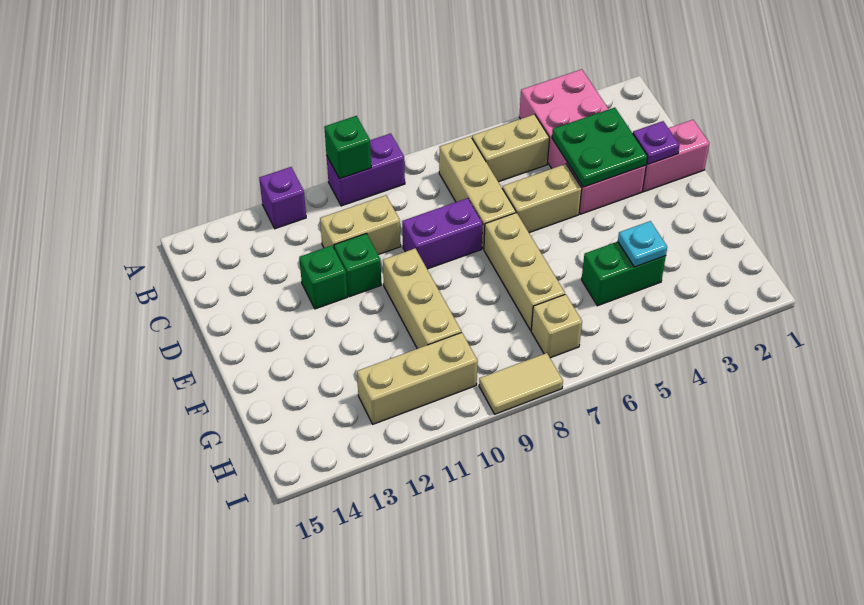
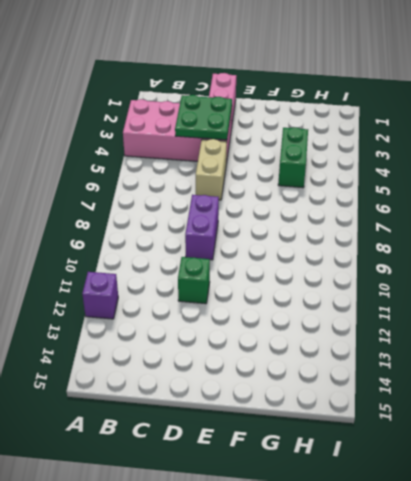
none -> purple 1x2 brick [326,133,405,206]
none -> tan 1x2 brick [472,114,549,182]
none -> tan 1x3 brick [439,136,516,249]

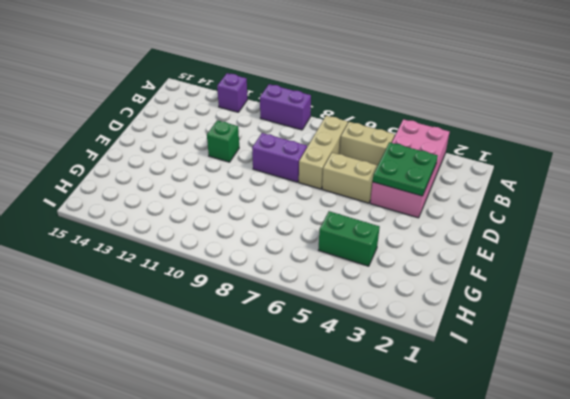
none -> tan 1x2 brick [320,195,401,255]
none -> pink 1x2 brick [643,120,709,192]
none -> green 1x1 brick [299,245,347,309]

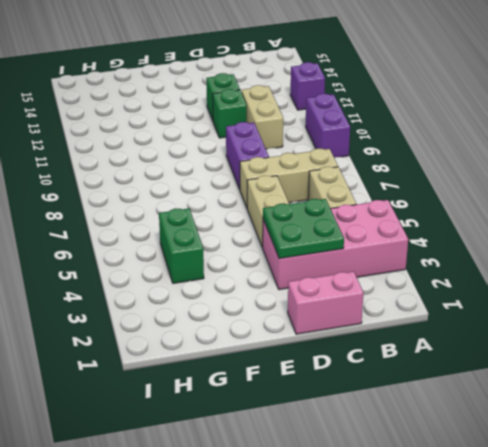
pink 1x2 brick [288,271,363,334] -> pink 1x2 brick turned to [643,120,709,192]
none -> tan 1x3 brick [484,213,565,330]
none -> tan 1x3 brick [383,248,461,349]
none -> tan 1x1 brick [531,294,582,358]

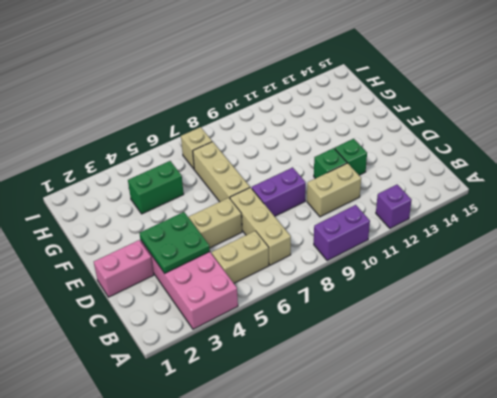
none -> tan 1x3 brick [383,248,461,349]
none -> tan 1x3 brick [357,332,478,424]
none -> tan 1x2 tile [479,353,563,414]

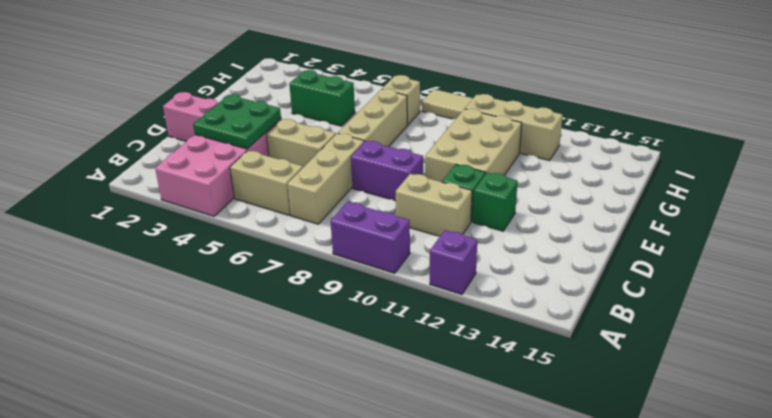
tan 2x3 brick [425,109,522,182] -> tan 1x3 brick [383,248,461,349]
none -> green 1x1 brick [324,116,371,179]
none -> purple 1x1 plate [633,121,680,164]
none -> cyan 1x1 plate [618,221,667,267]

